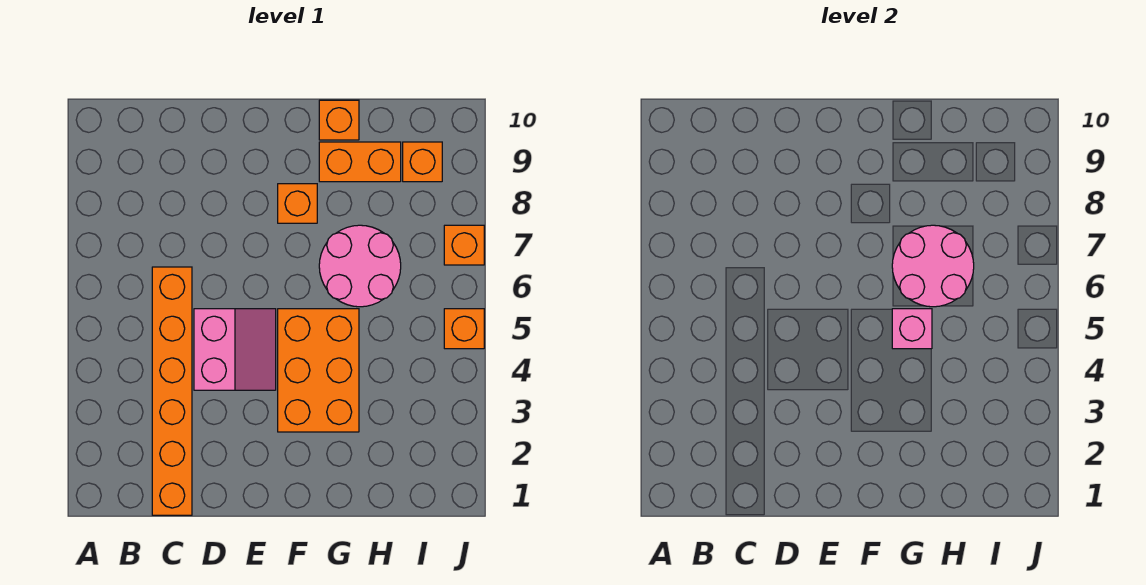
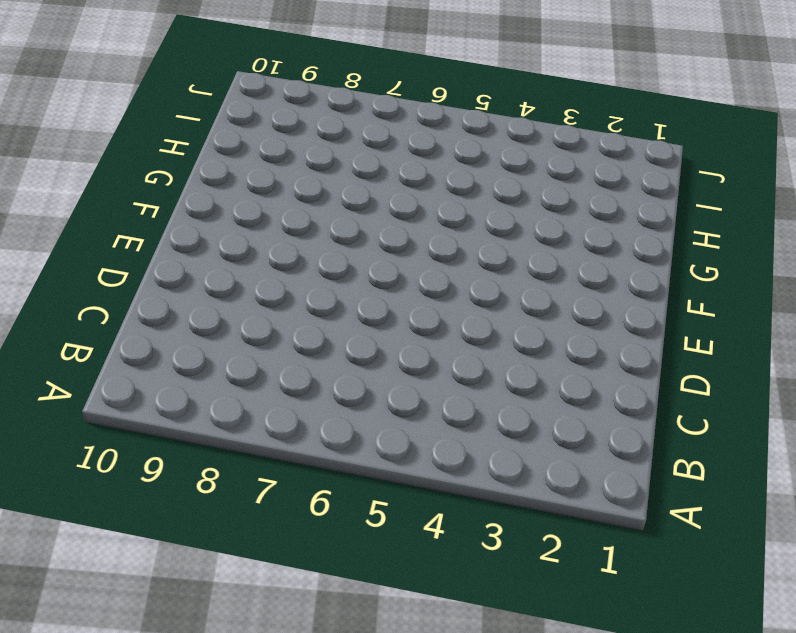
none -> orange 1x6 brick [152,267,192,515]
none -> pink 2x2 slope [194,309,276,390]
none -> orange 2x3 brick [278,309,359,432]

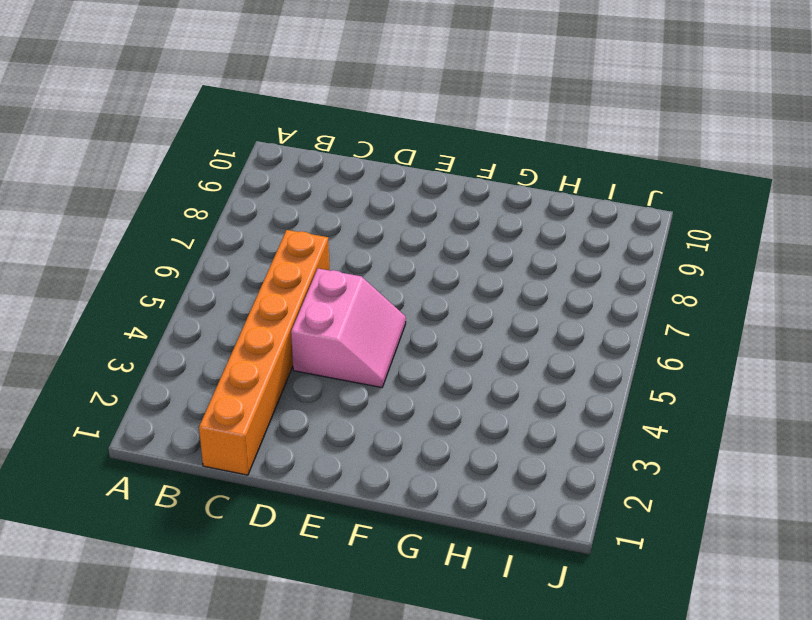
none -> orange 2x3 brick [278,309,359,432]
none -> orange 1x1 brick [278,184,317,223]
none -> pink 2x2 round brick [319,225,401,307]

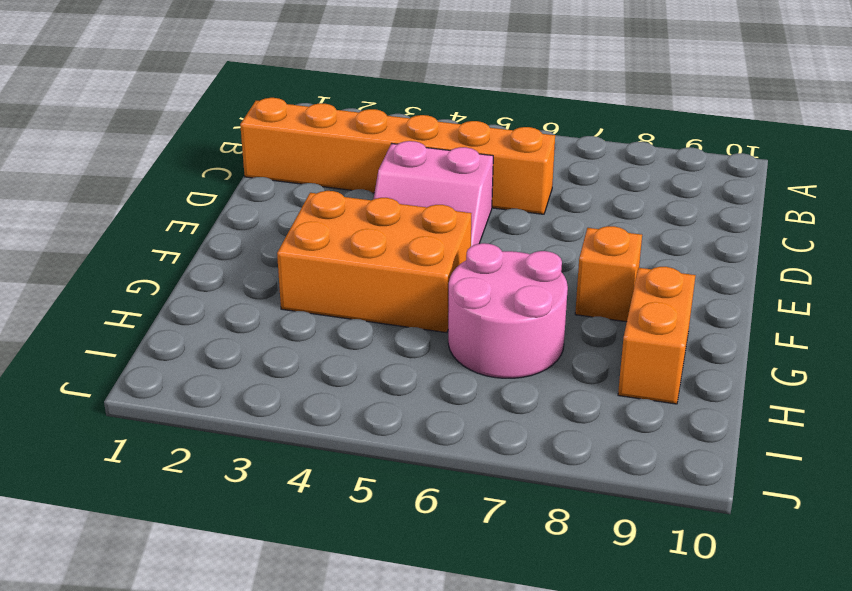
none -> orange 1x1 brick [319,100,359,140]
none -> orange 1x1 brick [403,142,442,182]
none -> orange 1x1 brick [444,309,484,349]

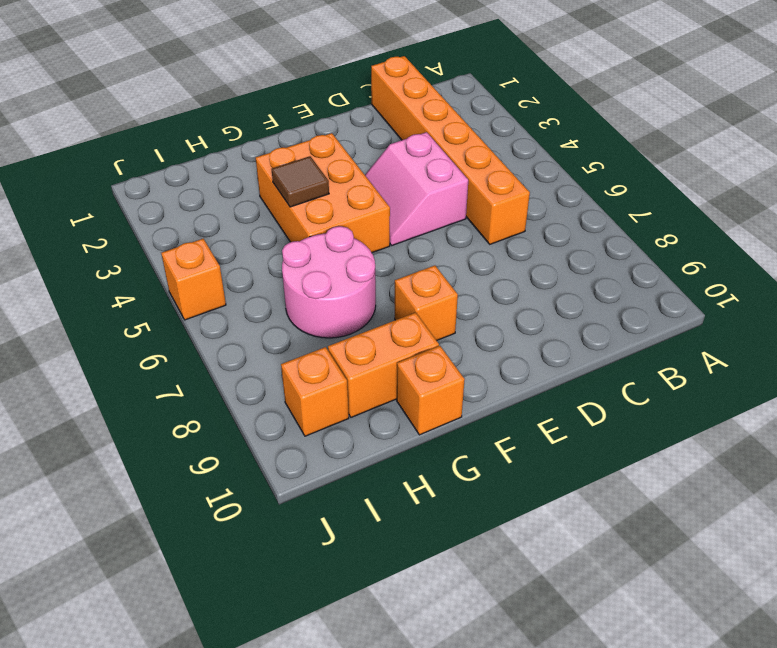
brown 1x1 tile [272,156,329,207] -> none
none -> orange 1x1 brick [444,225,484,265]
none -> pink 1x1 brick [892,309,932,349]
none -> pink 2x2 round brick [892,225,974,307]

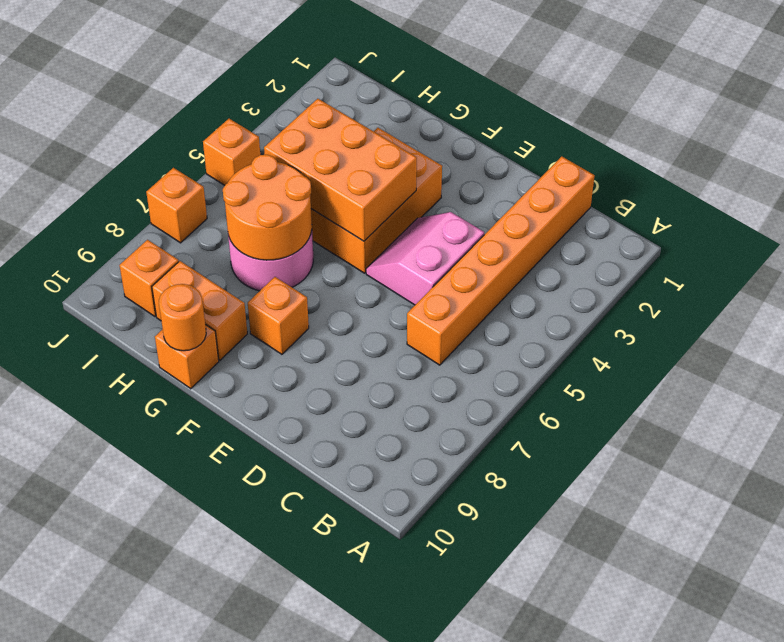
orange 2x3 brick [264,99,417,241] -> pink 1x1 brick [892,309,932,349]
orange 2x2 round brick [223,155,312,260] -> pink 2x2 round brick [892,225,974,307]
orange 1x1 round brick [159,284,206,351] -> none

